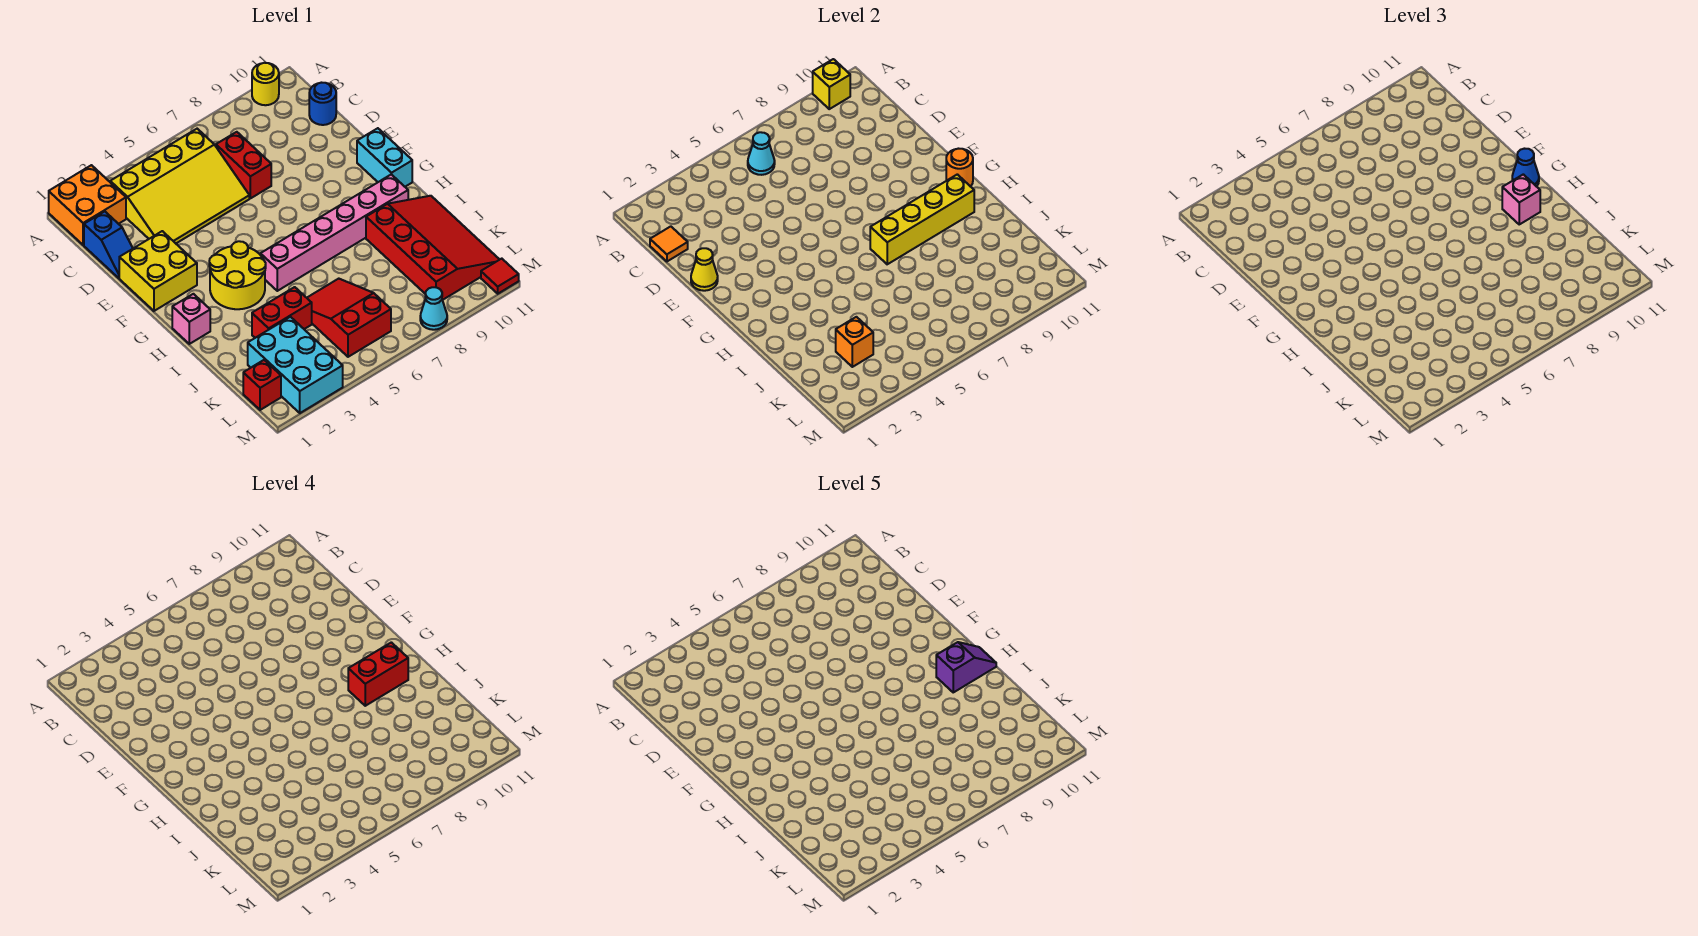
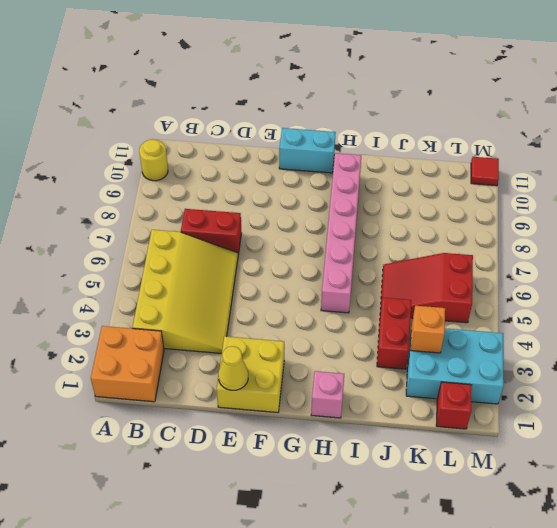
none -> blue 1x2 slope [84,212,133,278]
none -> blue 1x1 round brick [309,83,336,125]
none -> yellow 2x2 round brick [209,241,266,309]

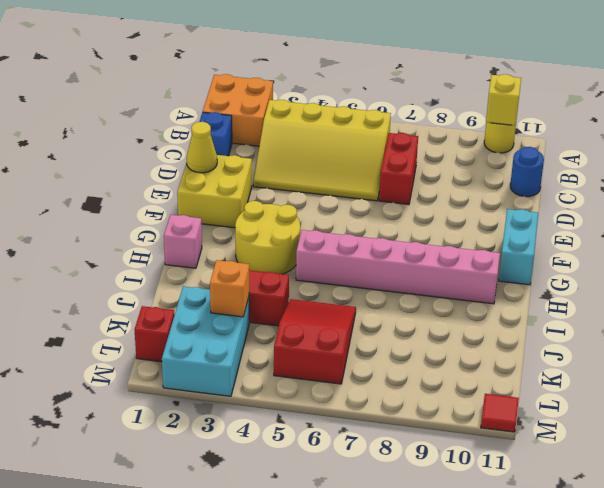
none -> red 3x4 slope [366,196,500,300]
none -> cyan 1x1 cone [420,287,447,330]
none -> cyan 1x1 cone [748,132,775,175]

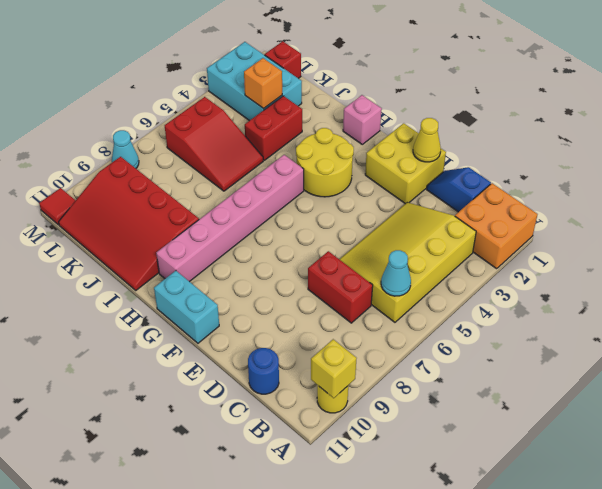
none -> orange 1x1 tile [650,226,688,261]
none -> orange 1x1 round brick [946,149,973,187]
none -> yellow 1x4 brick [870,174,974,264]

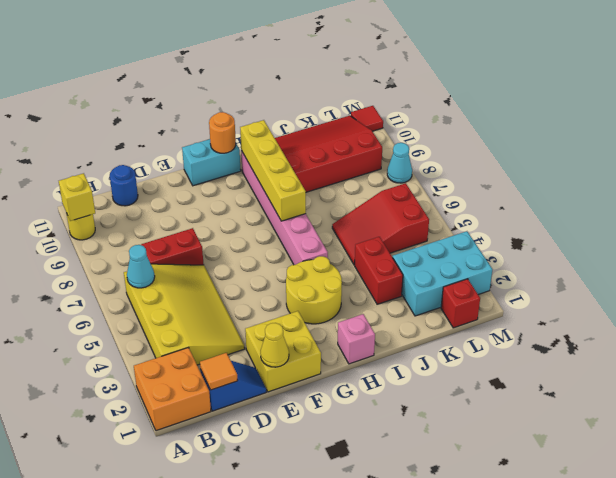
none -> orange 1x1 brick [836,317,873,367]
none -> blue 1x1 cone [1512,149,1539,187]
none -> pink 1x1 brick [1502,174,1540,224]

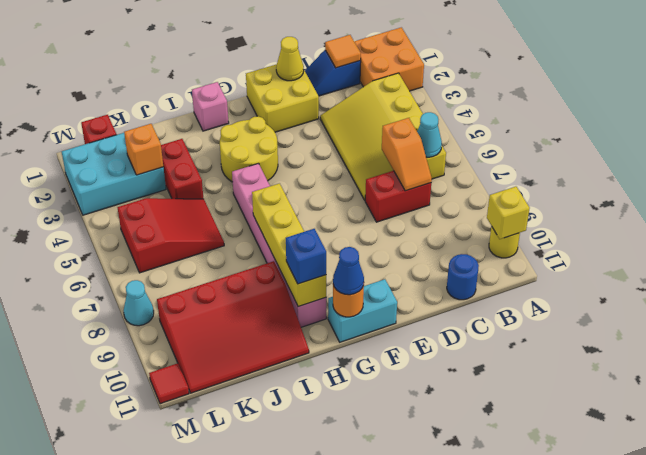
orange 1x2 slope [382,118,432,191] -> none
blue 1x1 brick [286,229,326,284] -> pink 1x1 brick [1502,174,1540,224]
none -> red 1x2 brick [348,642,408,706]
none -> purple 1x2 slope [936,642,996,692]

